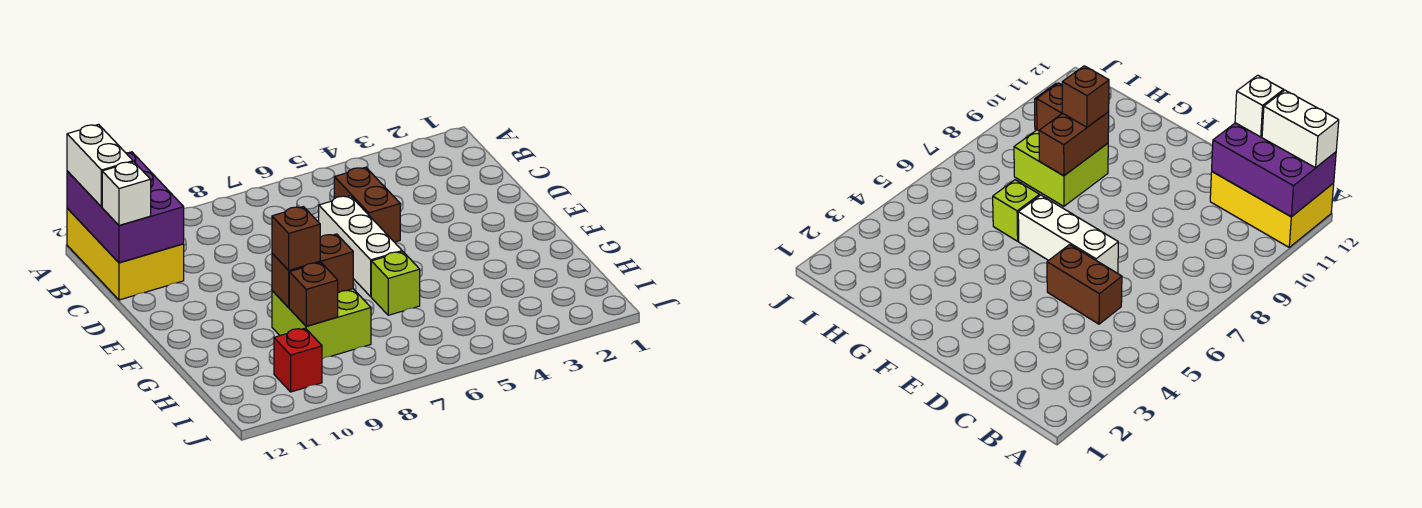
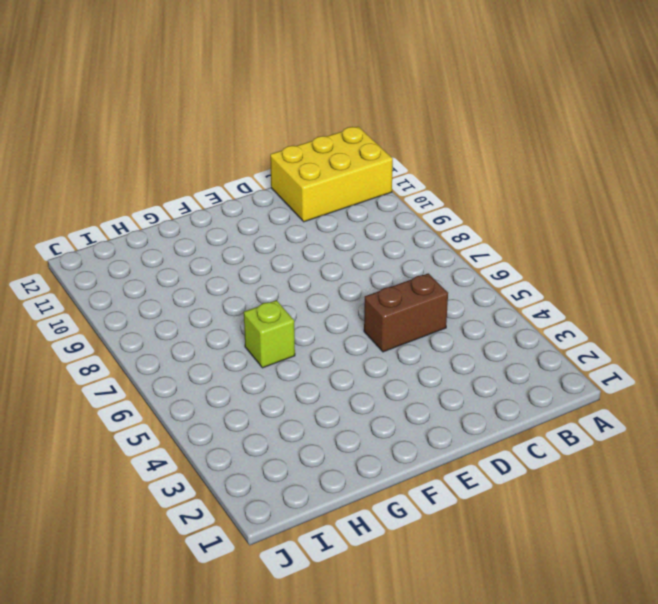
none -> white 1x3 brick [319,196,402,296]
none -> lime 2x2 brick [272,289,371,359]
none -> red 1x1 brick [274,328,322,392]

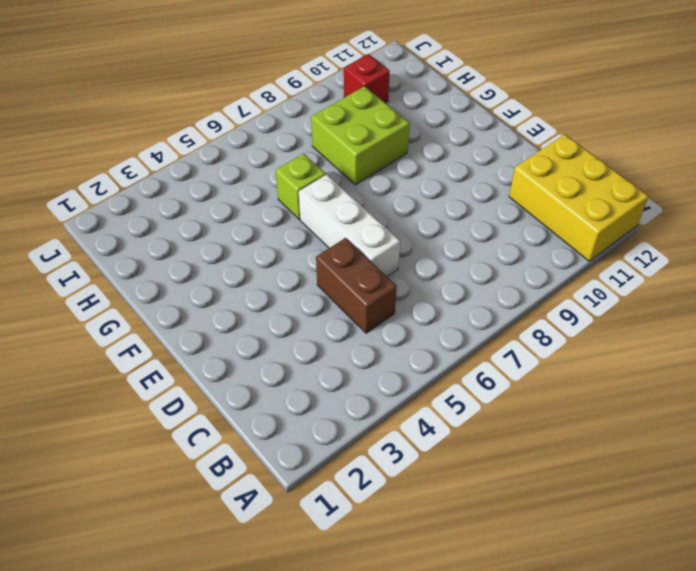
none -> purple 2x3 brick [67,152,184,263]
none -> brown 1x2 brick [272,234,353,308]
none -> brown 1x1 brick [289,263,338,326]

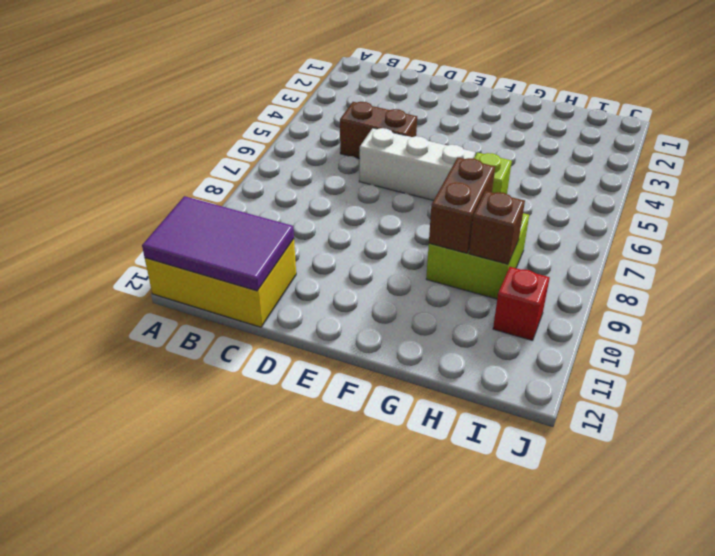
purple 2x3 tile [142,196,294,291] -> purple 2x3 brick [67,152,184,263]
none -> white 1x2 brick [67,124,133,207]
none -> white 1x1 brick [102,162,151,226]
none -> brown 1x1 brick [272,207,320,270]

